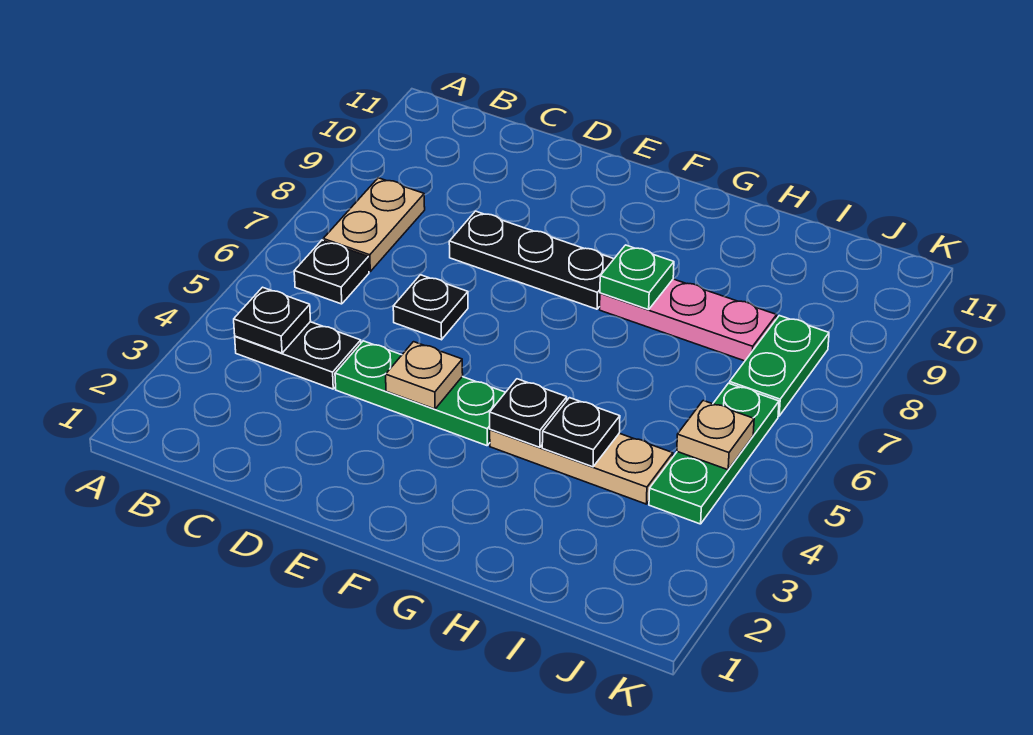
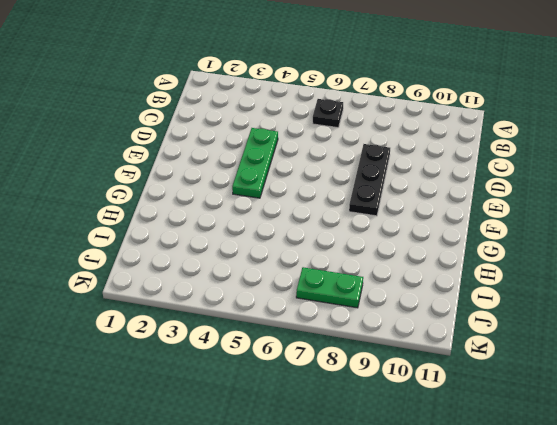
none -> black 1x2 plate [235,322,361,389]
none -> tan 1x2 plate [323,178,425,271]
none -> black 1x1 plate [393,275,468,340]

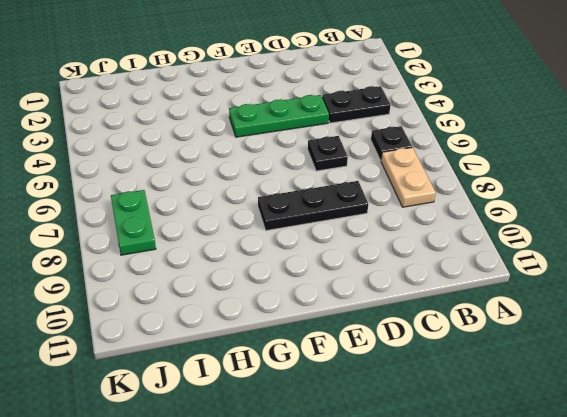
none -> tan 1x3 plate [490,429,673,504]
none -> pink 1x3 plate [600,279,777,361]
none -> green 1x3 plate [649,383,779,524]

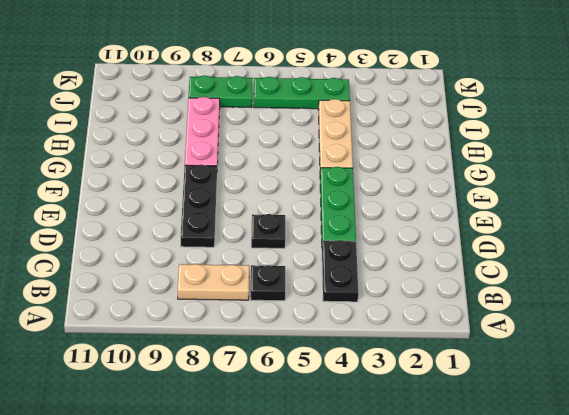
none -> black 1x1 plate [234,287,311,353]
none -> tan 1x1 plate [386,342,463,409]
none -> black 1x1 plate [490,379,567,447]

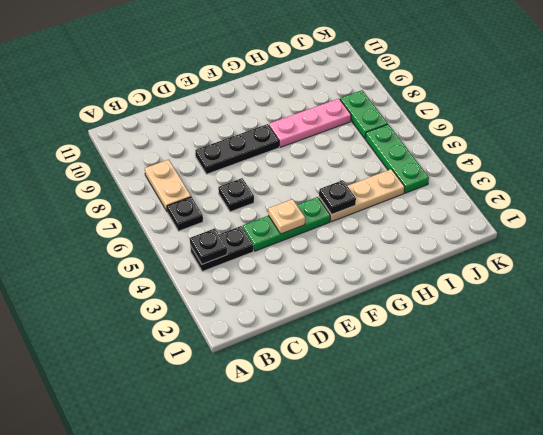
none -> green 1x1 plate [600,245,674,310]
none -> black 1x1 plate [542,398,620,467]
none -> tan 1x1 plate [677,401,754,470]

